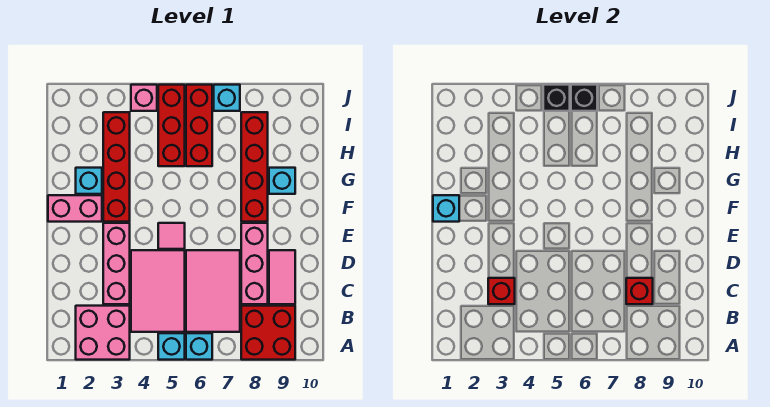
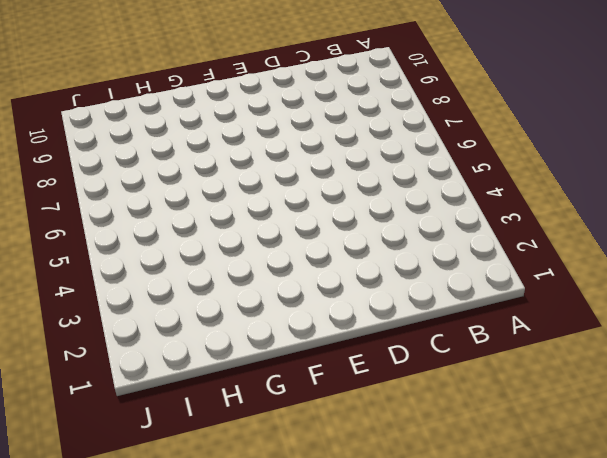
none -> pink 2x2 brick [76,306,130,360]
none -> cyan 1x1 brick [158,333,185,360]
none -> cyan 1x1 brick [186,333,212,360]

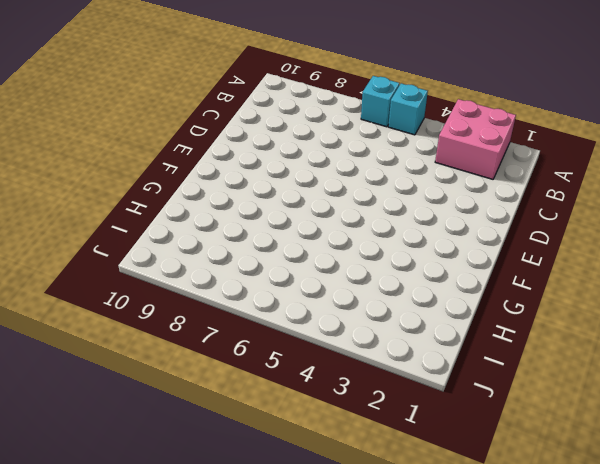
none -> red 2x2 brick [241,306,295,360]
none -> pink 2x3 tile [131,250,185,332]
none -> pink 2x3 tile [186,250,240,332]

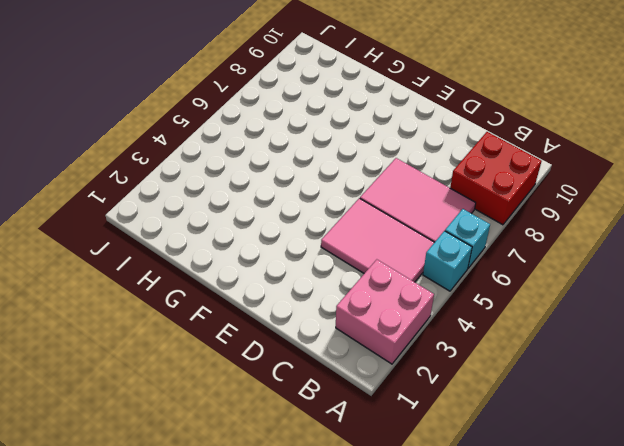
none -> pink 1x3 brick [103,223,130,304]
none -> pink 1x3 brick [241,223,268,304]
none -> pink 1x2 tile [269,250,295,304]

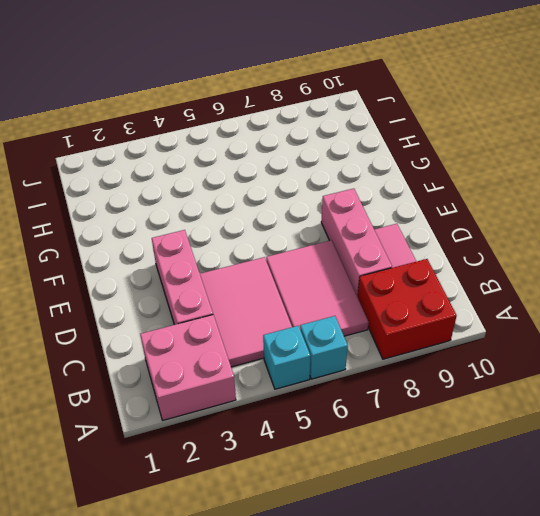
none -> pink 1x1 tile [158,223,185,249]
none -> pink 1x2 brick [48,195,102,222]
none -> red 1x4 brick [103,112,130,222]

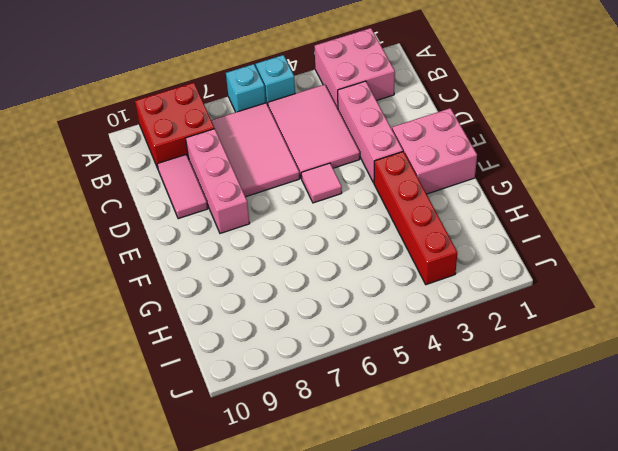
pink 2x2 brick [392,108,477,194] -> pink 1x2 brick [48,195,102,222]
none -> red 1x4 brick [241,112,268,222]
none -> cyan 1x1 brick [76,168,102,194]
none -> cyan 1x1 brick [269,168,295,194]

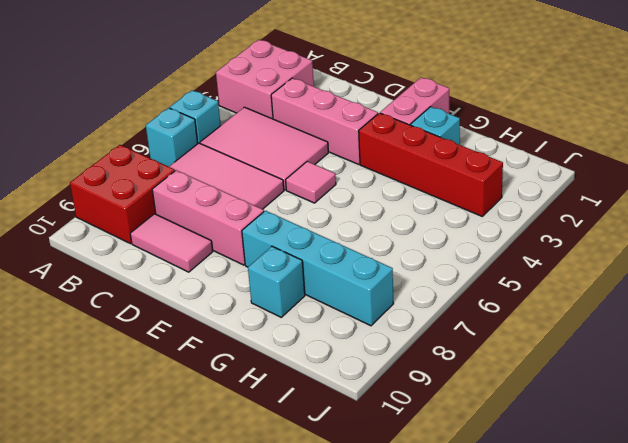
cyan 1x4 brick [242,211,393,326] -> red 1x4 brick [241,112,268,222]
none -> red 1x3 brick [158,85,185,166]
none -> red 1x3 brick [186,85,212,166]
none -> pink 1x1 brick [131,85,157,111]

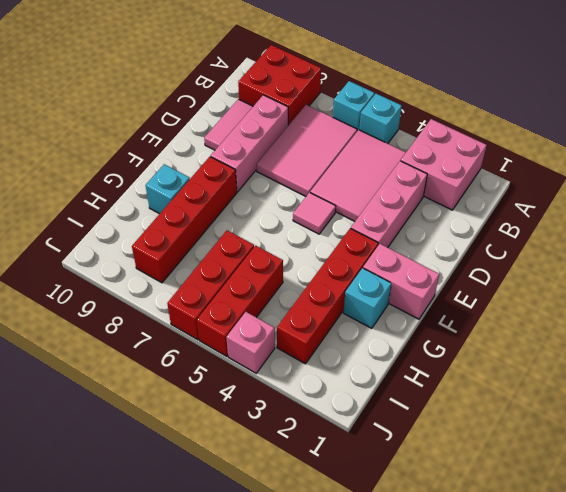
none -> cyan 1x1 brick [214,85,240,111]
none -> red 1x1 brick [488,278,515,304]
none -> red 1x1 brick [626,278,653,304]

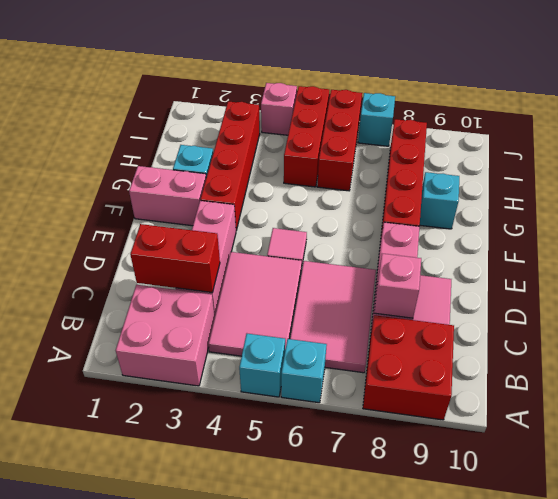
red 1x2 brick [130,224,220,293] -> red 1x1 brick [488,278,515,304]
pink 1x1 brick [374,254,421,318] -> red 1x1 brick [626,278,653,304]
none -> cyan 1x1 brick [433,195,459,222]
none -> black 1x1 brick [543,85,570,111]
none -> black 1x1 brick [571,85,597,111]

